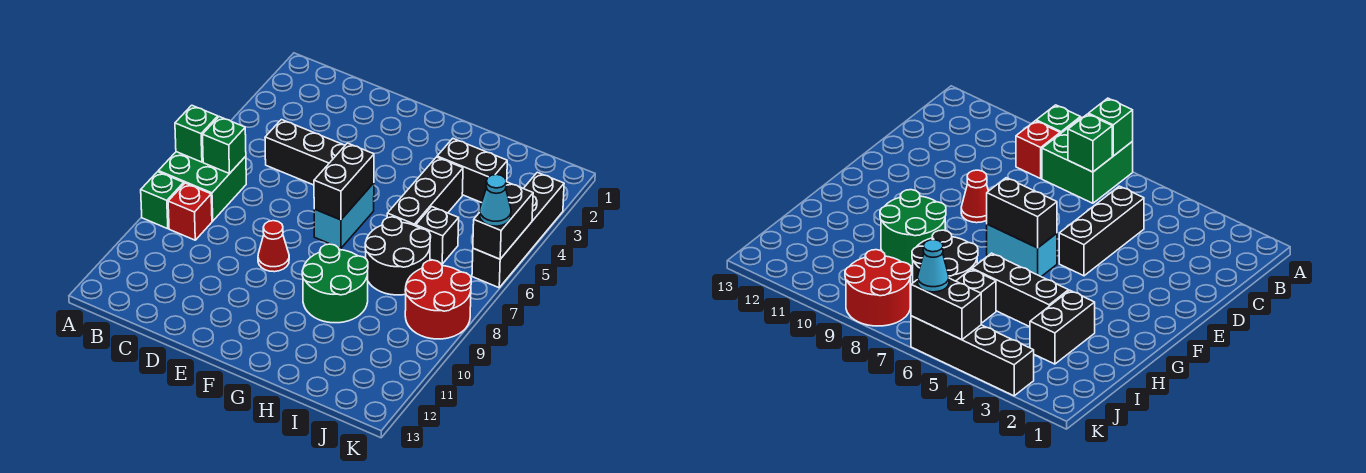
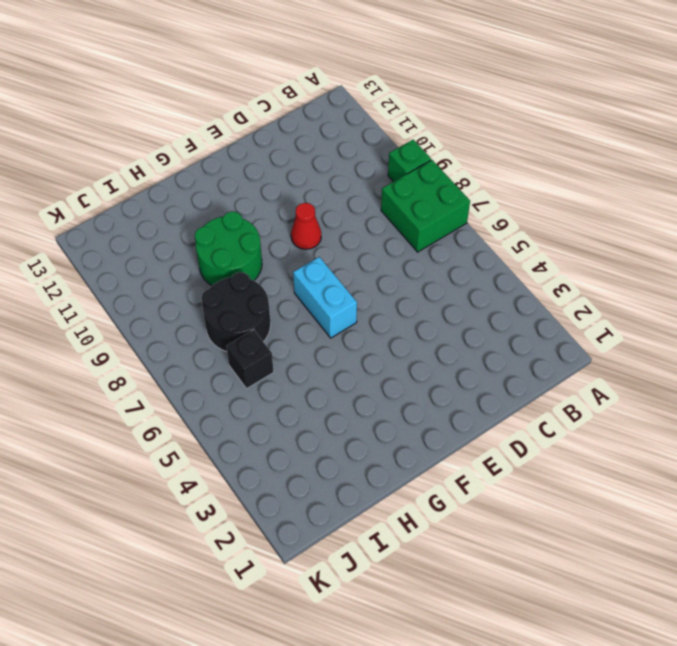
none -> red 1x1 brick [168,183,212,240]
none -> black 1x3 brick [265,120,345,185]
none -> black 1x2 brick [437,139,507,203]

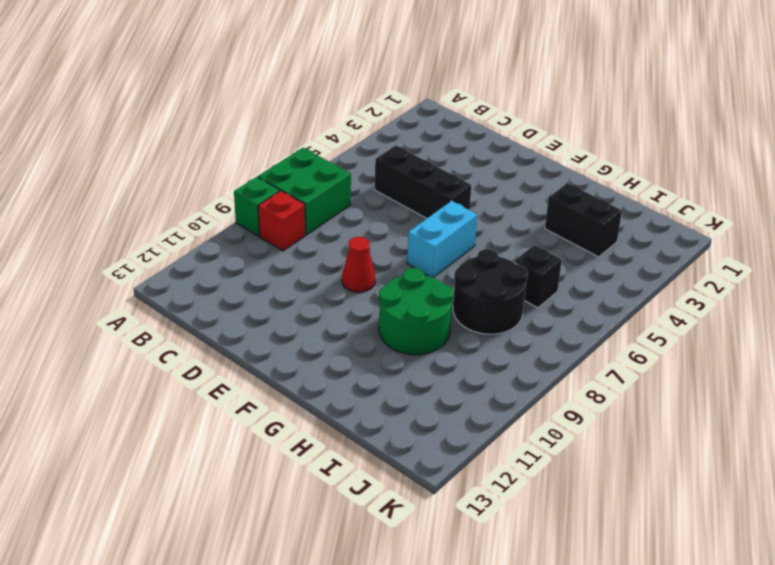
none -> black 1x3 brick [387,157,463,226]
none -> red 2x2 round brick [405,260,471,339]
none -> black 1x4 brick [472,172,564,288]

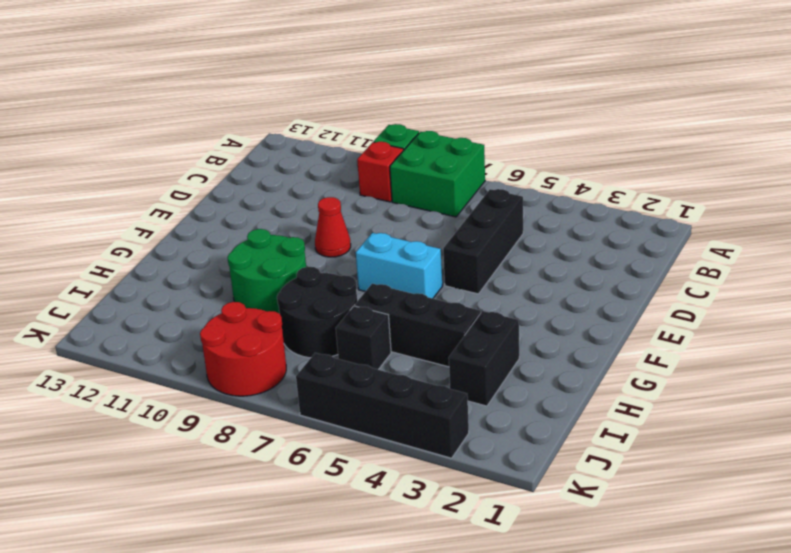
none -> green 1x1 brick [175,105,218,162]
none -> green 1x1 brick [203,117,246,174]
none -> black 1x2 brick [314,143,374,220]

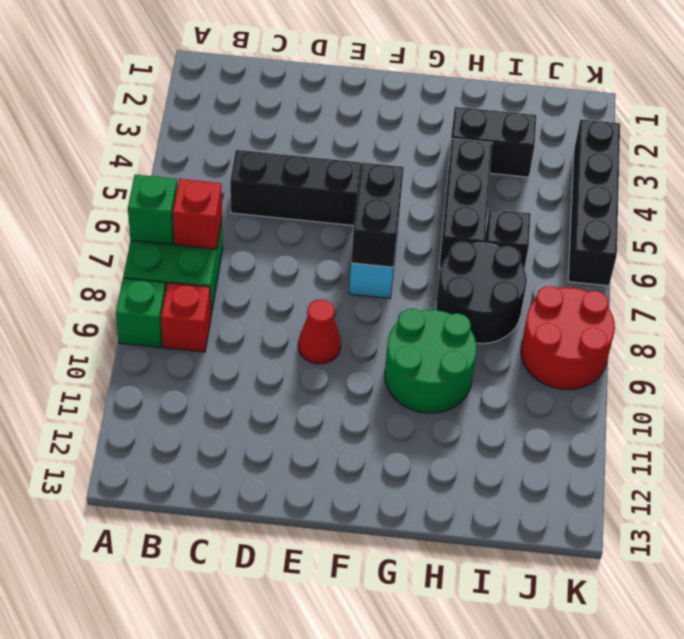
red 1x1 brick [173,179,222,249] -> green 1x1 brick [203,117,246,174]
none -> black 1x2 brick [473,182,533,259]
none -> cyan 1x1 cone [480,174,511,226]

